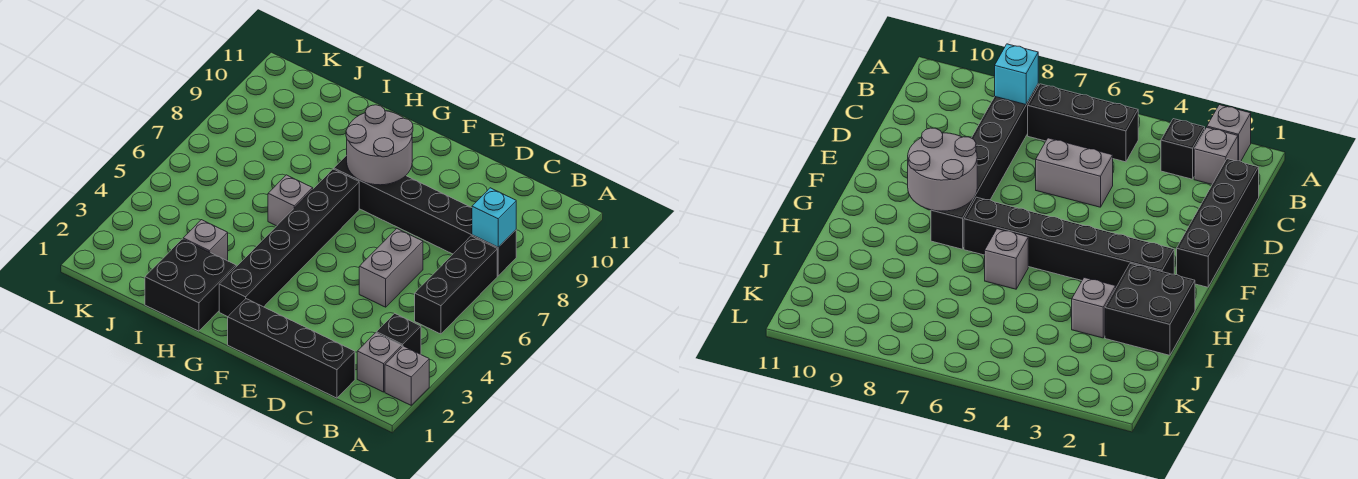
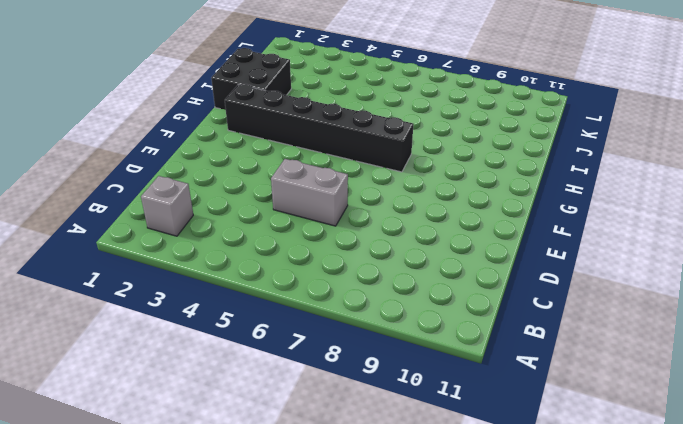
none -> grey 1x1 brick [385,346,429,405]
none -> black 1x1 brick [376,313,421,354]
none -> black 1x3 brick [415,236,497,334]

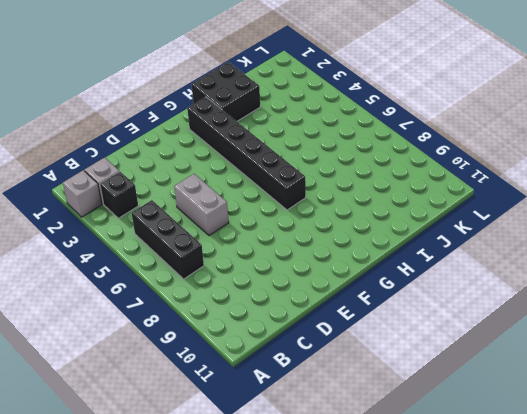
none -> black 1x6 brick [334,155,516,276]
none -> black 1x4 brick [228,299,355,398]
none -> grey 1x1 brick [268,175,313,226]

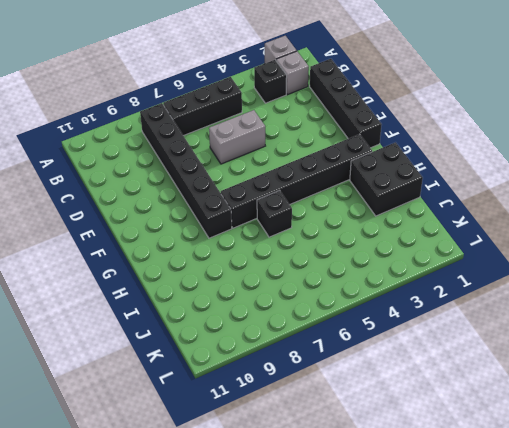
black 1x1 brick [257,190,292,237] -> grey 1x1 brick [268,175,313,226]
none -> grey 1x1 brick [183,220,228,261]
none -> cyan 1x1 brick [472,188,516,247]
none -> grey 2x2 round brick [346,105,413,185]

